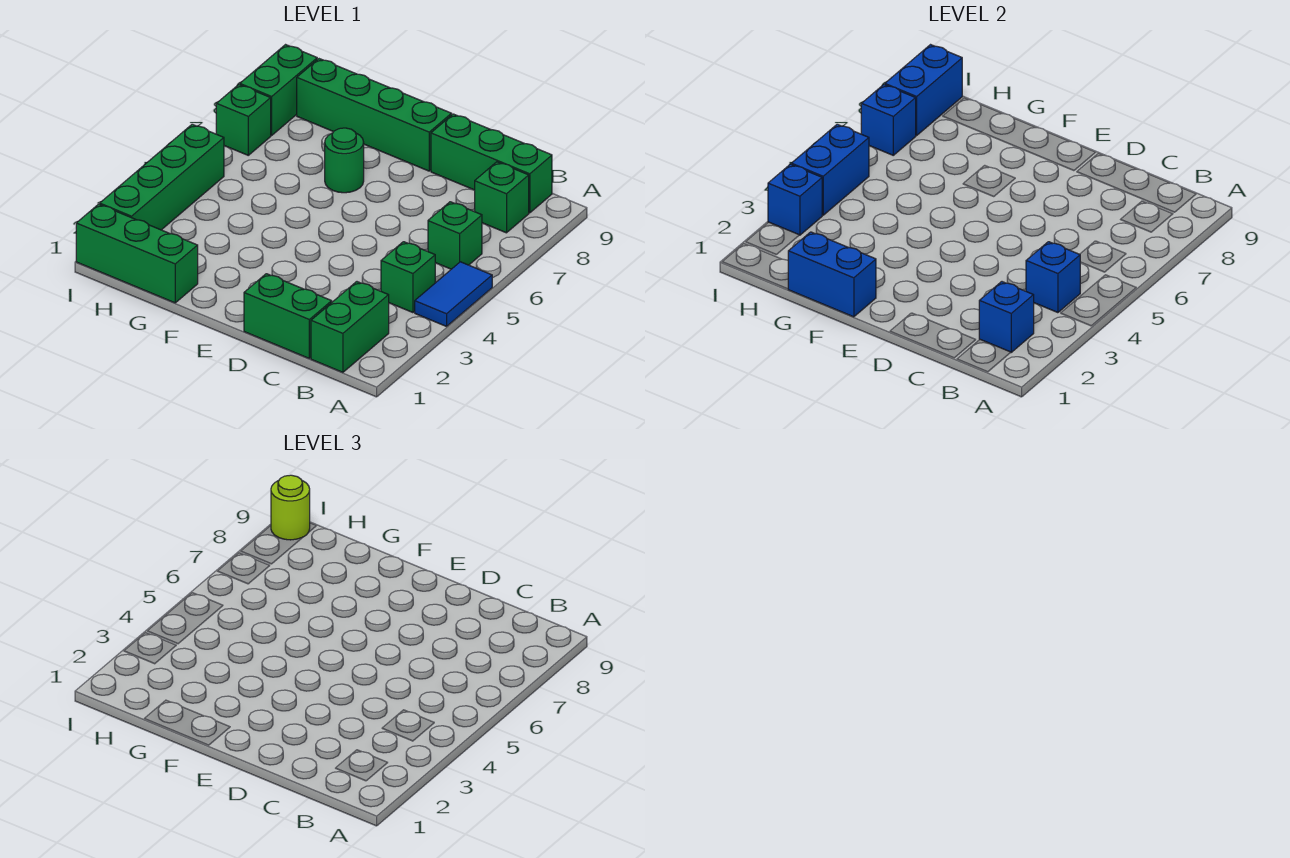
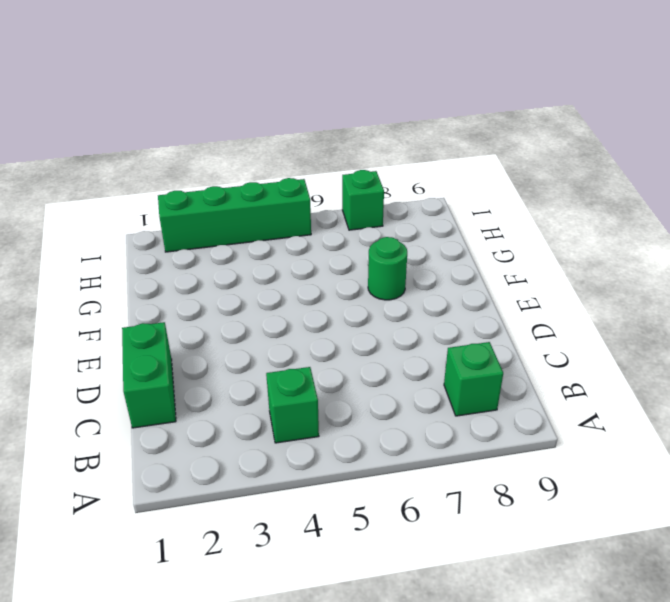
none -> blue 1x2 tile [415,262,492,326]
none -> green 1x2 brick [311,282,389,372]
none -> green 1x1 brick [428,202,482,269]

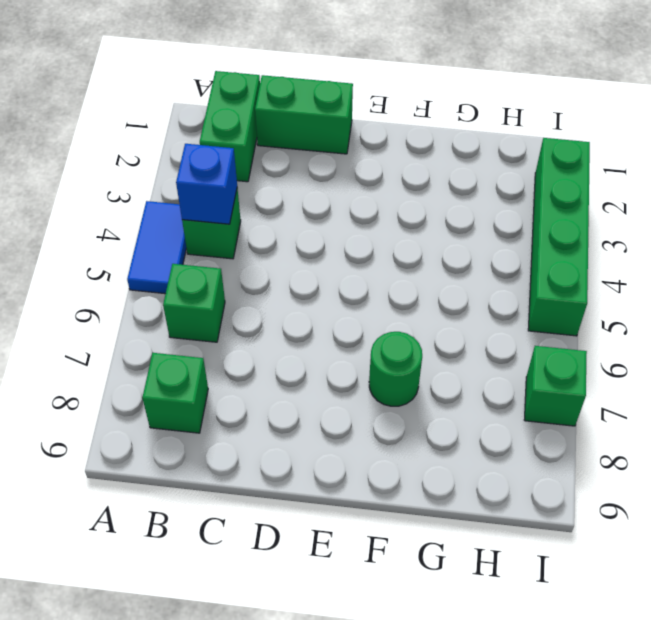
none -> green 1x3 brick [431,114,552,213]
none -> green 1x4 brick [297,59,452,171]
none -> green 1x3 brick [76,204,198,303]

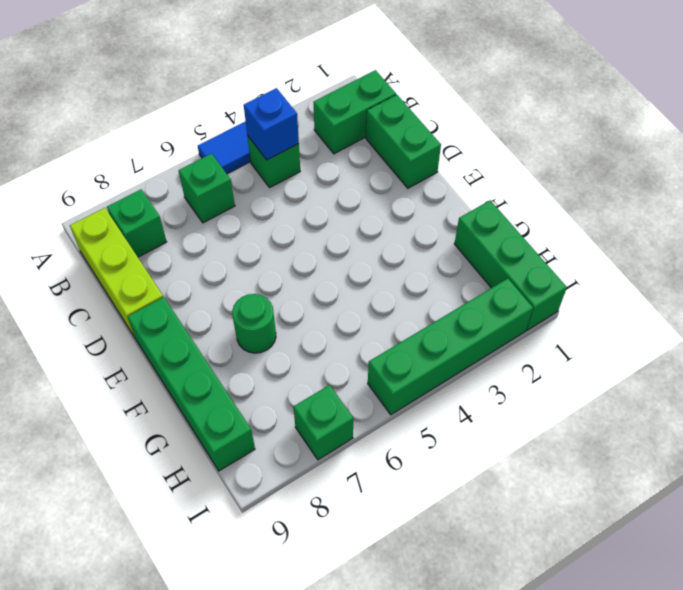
lime 1x3 brick [70,208,163,337] -> green 1x3 brick [431,114,552,213]
none -> green 1x2 brick [240,45,317,135]
none -> blue 1x1 brick [979,282,1034,352]
none -> blue 1x2 brick [788,232,876,317]

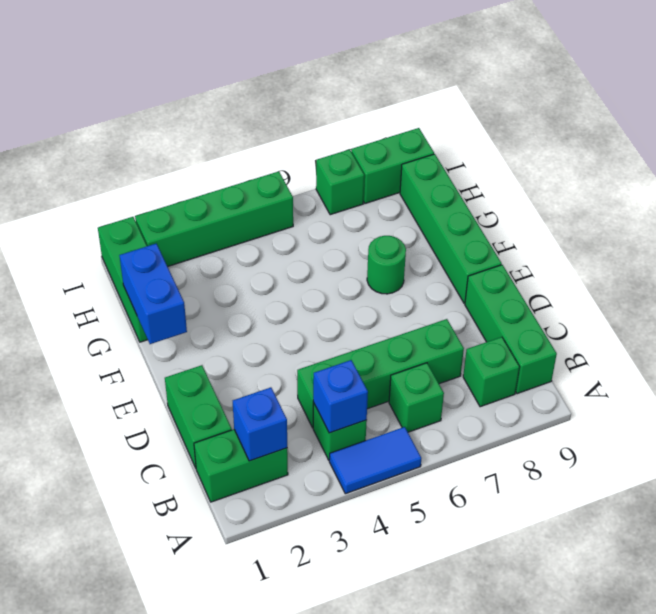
green 1x4 brick [297,319,464,428] -> none
none -> blue 1x1 brick [768,164,822,235]
none -> blue 1x2 brick [791,124,869,215]
none -> blue 1x1 brick [861,85,916,155]

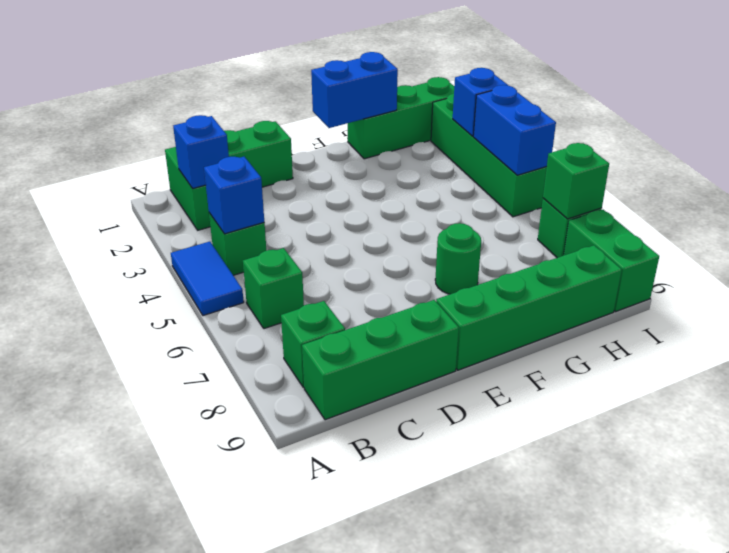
green 1x1 brick [543,143,609,219] -> blue 1x1 brick [861,85,916,155]
none -> blue 1x2 brick [885,45,962,135]
none -> lime 1x1 round brick [271,475,310,540]

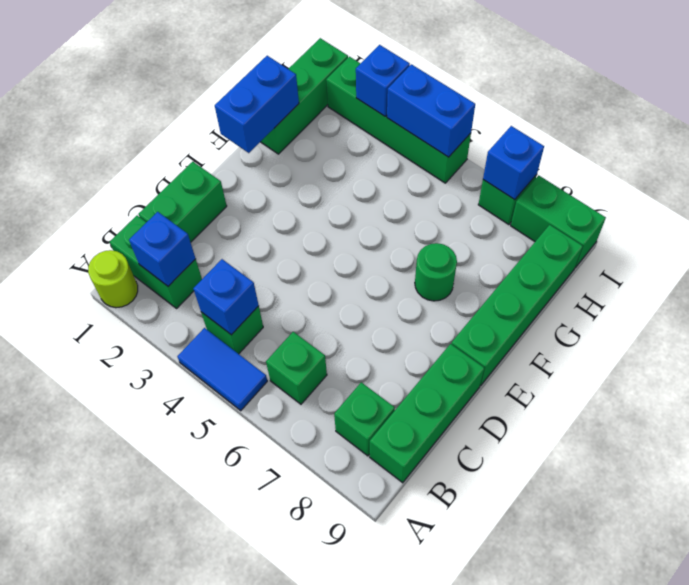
lime 1x1 round brick [88,250,138,308] -> lime 1x1 round brick moved to [271,475,310,540]
none -> blue 1x2 brick [885,45,962,135]

